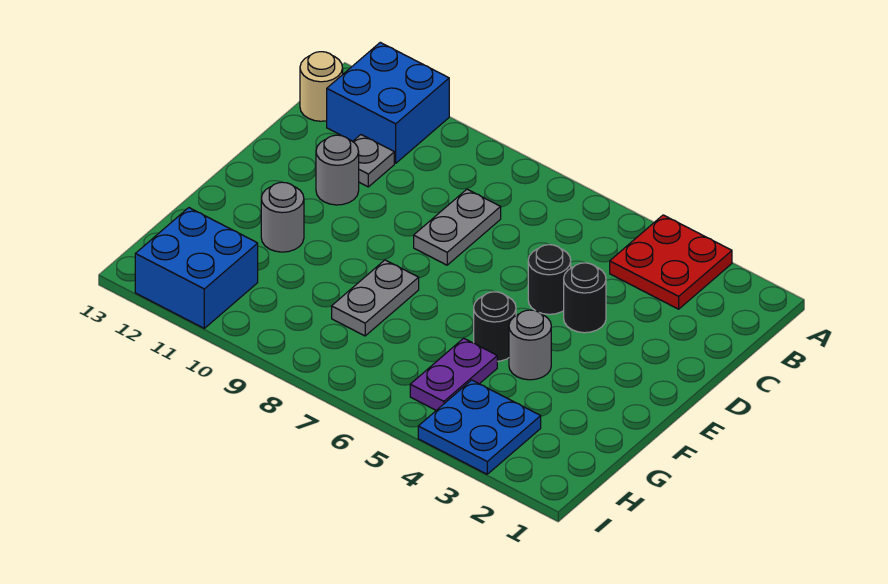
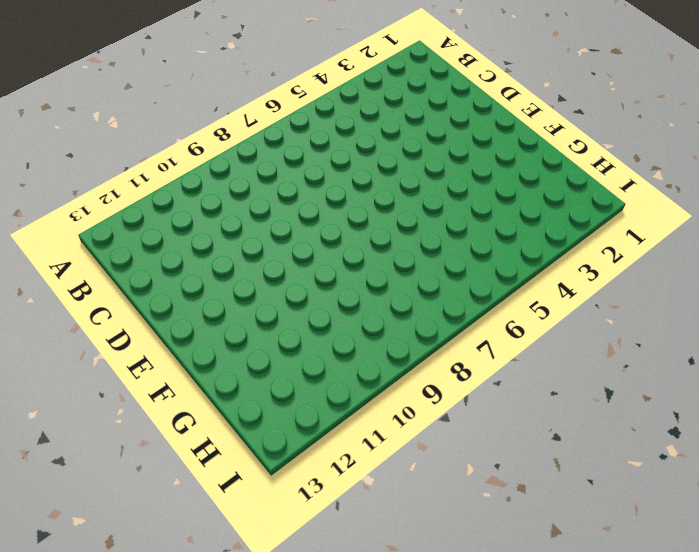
none -> red 2x2 plate [610,215,732,309]
none -> blue 2x2 brick [327,42,449,163]
none -> tan 1x1 round brick [300,52,343,121]

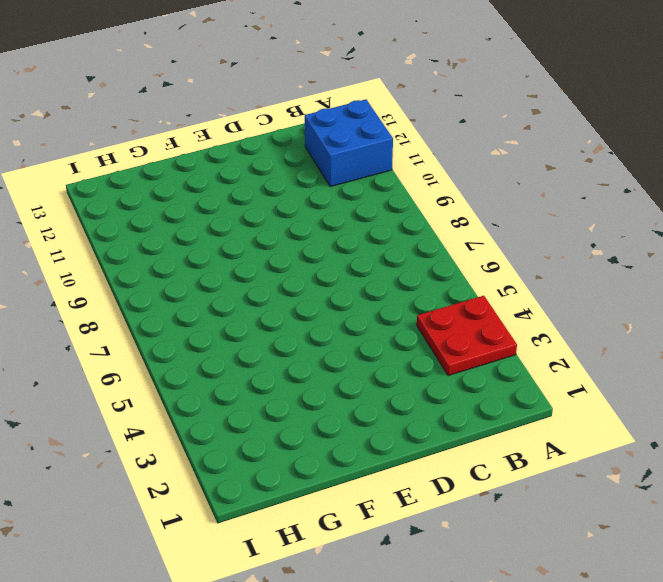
none -> tan 1x1 round brick [300,52,343,121]
none -> grey 1x2 plate [414,189,501,265]
none -> grey 1x1 plate [353,135,394,187]

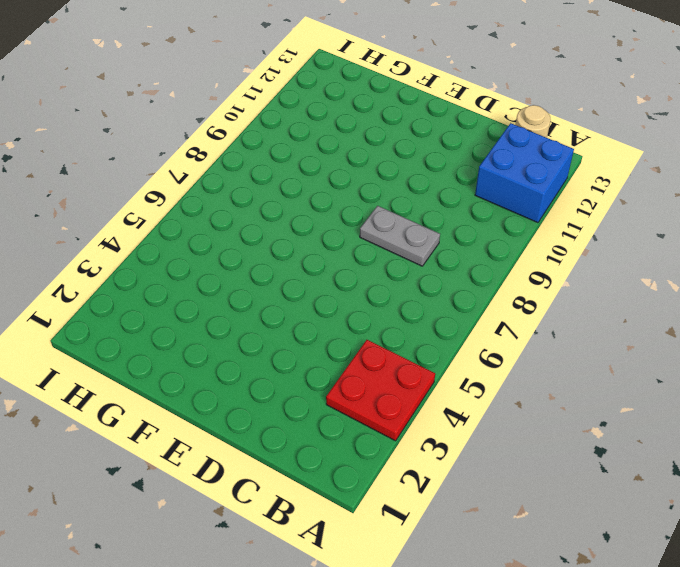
none -> grey 1x1 plate [353,135,394,187]
none -> black 1x1 round brick [564,263,606,333]
none -> black 1x1 round brick [528,245,571,314]

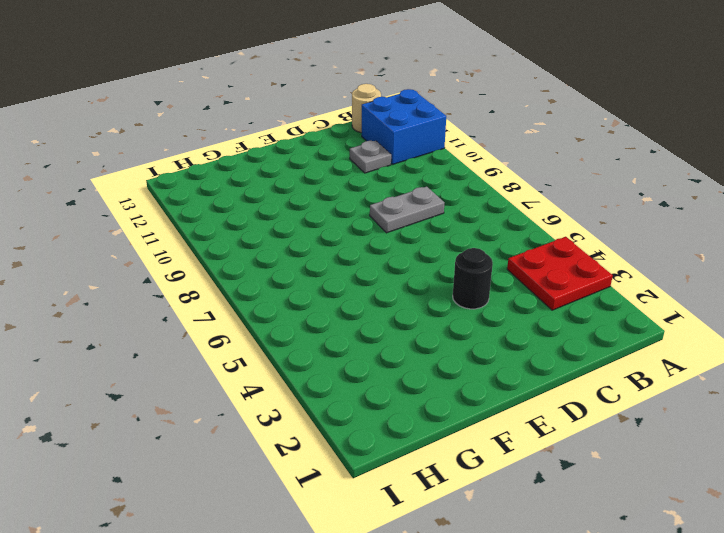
none -> black 1x1 round brick [528,245,571,314]
none -> grey 1x1 round brick [316,135,359,205]
none -> grey 1x1 round brick [509,310,551,380]

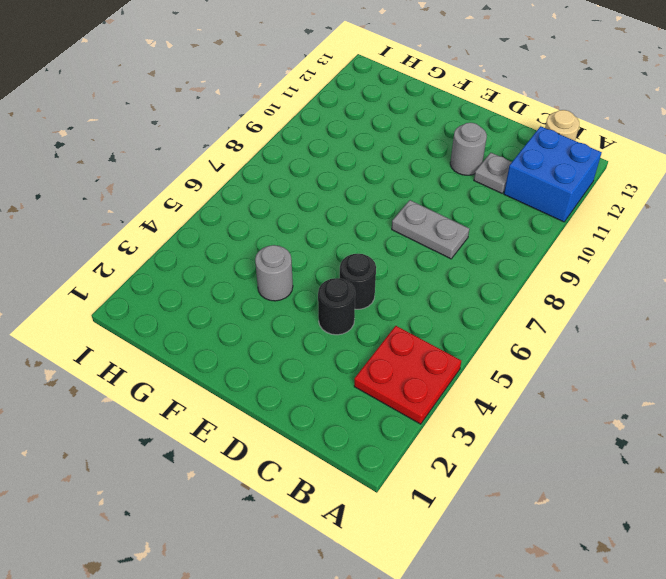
none -> black 1x1 round brick [474,292,516,361]
none -> grey 1x2 plate [332,260,419,336]
none -> grey 1x1 round brick [261,182,304,252]

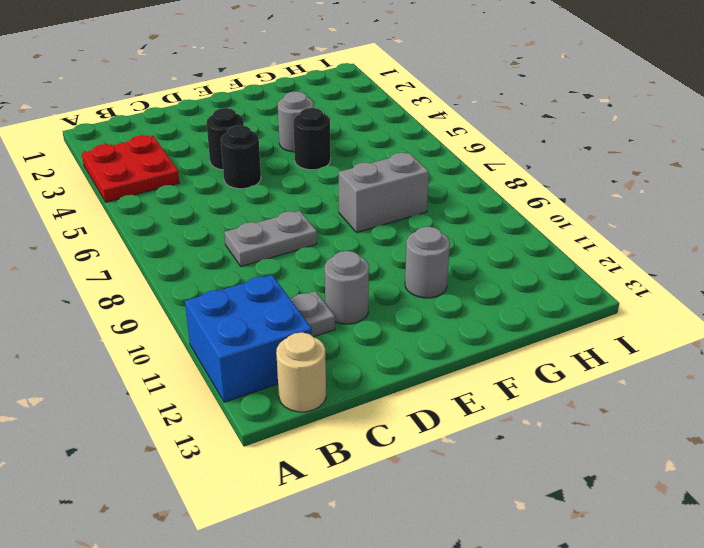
grey 1x2 brick [339,153,429,233] -> grey 1x2 plate [332,260,419,336]
none -> purple 1x2 plate [410,338,497,410]
none -> blue 2x2 plate [418,380,541,474]
none -> blue 2x2 brick [135,208,258,328]

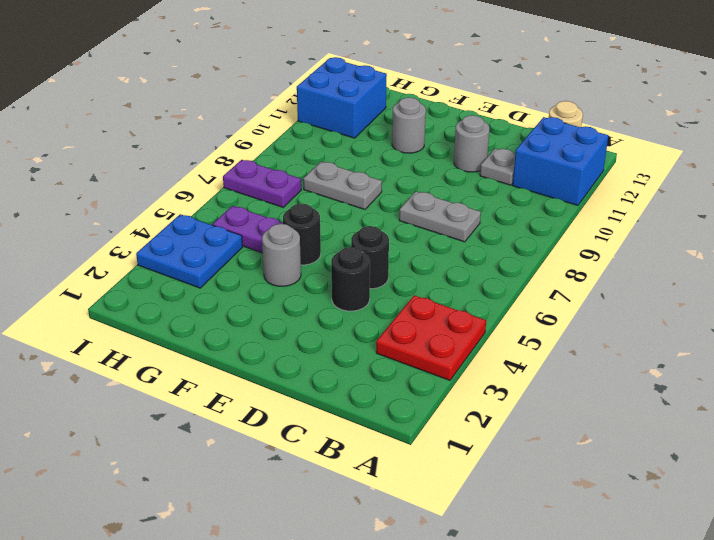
purple 1x2 plate [223,160,301,207] -> none

